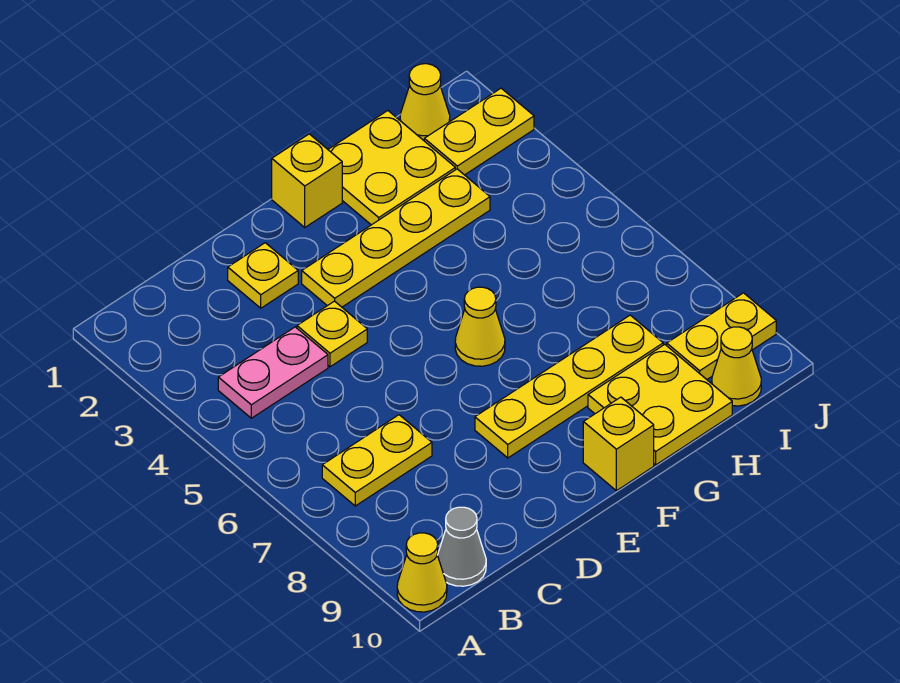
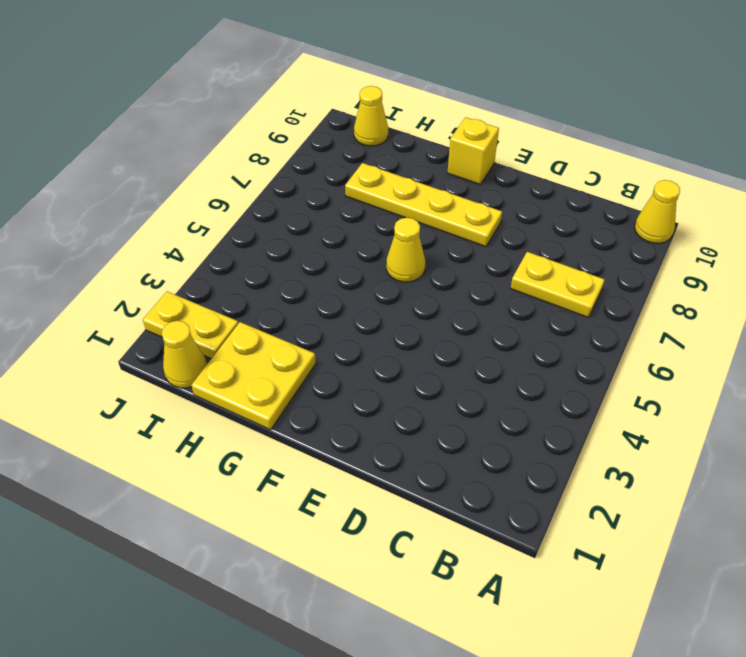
none -> pink 1x2 plate [218,327,328,418]
none -> grey 1x1 cone [438,507,486,586]
none -> yellow 1x1 plate [228,243,298,308]

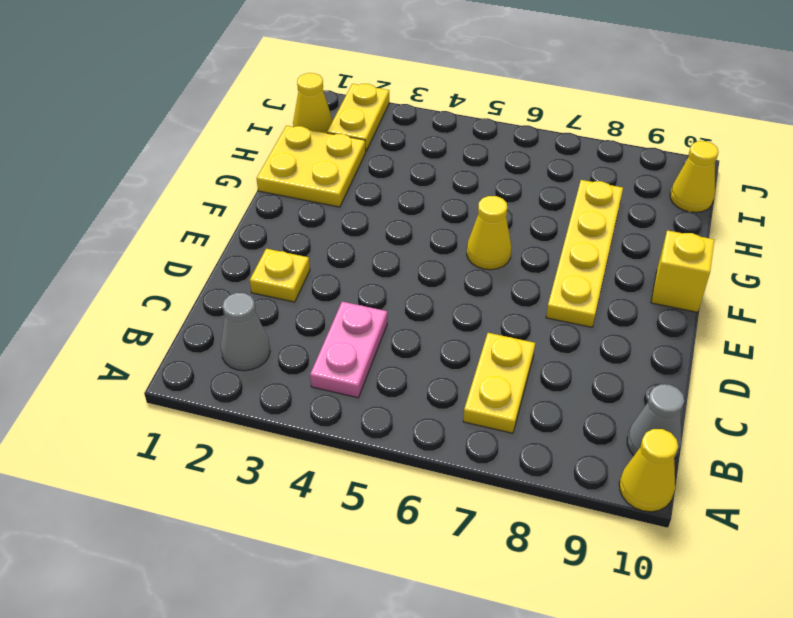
grey 1x1 cone [221,293,270,371] -> none
none -> yellow 1x1 plate [297,301,367,367]
none -> yellow 1x4 plate [302,169,490,307]
none -> yellow 1x1 brick [272,134,342,227]

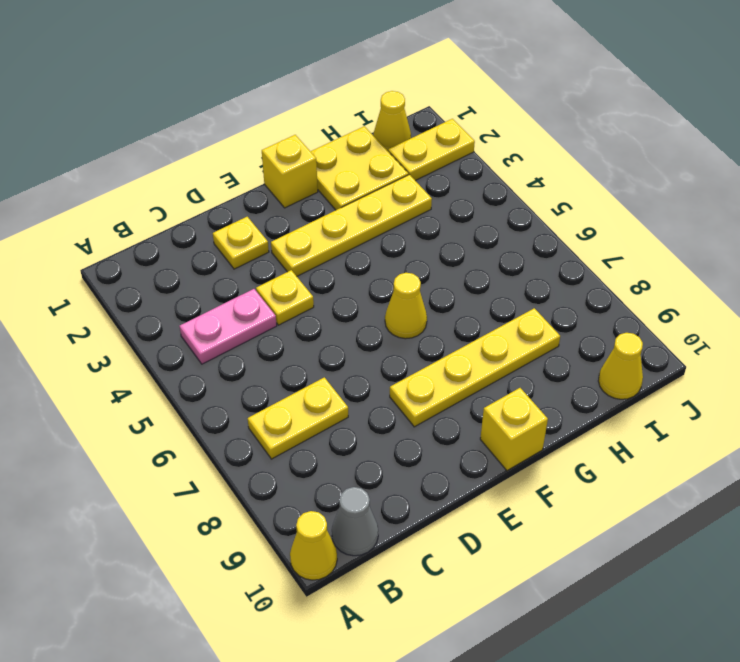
none -> yellow 2x2 plate [588,345,732,465]
none -> yellow 1x2 plate [667,293,776,379]

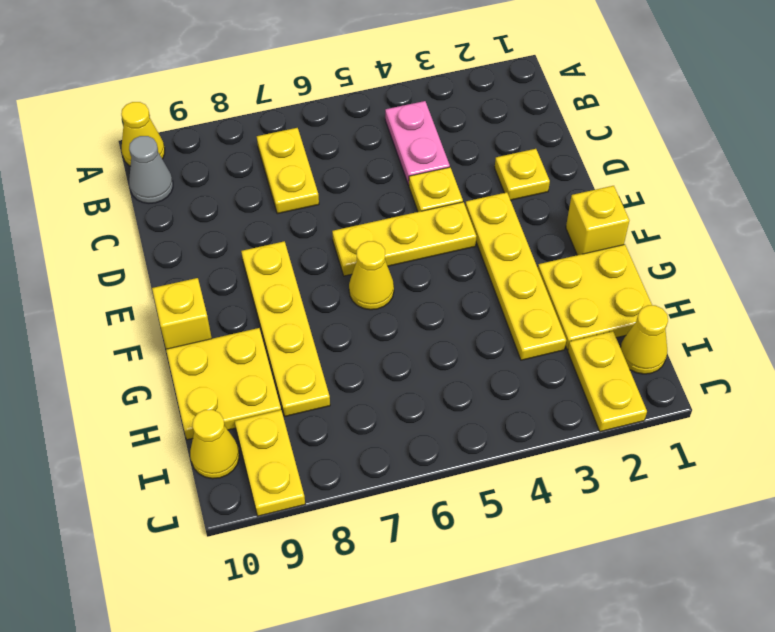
yellow 1x3 plate [332,202,476,276] -> none

